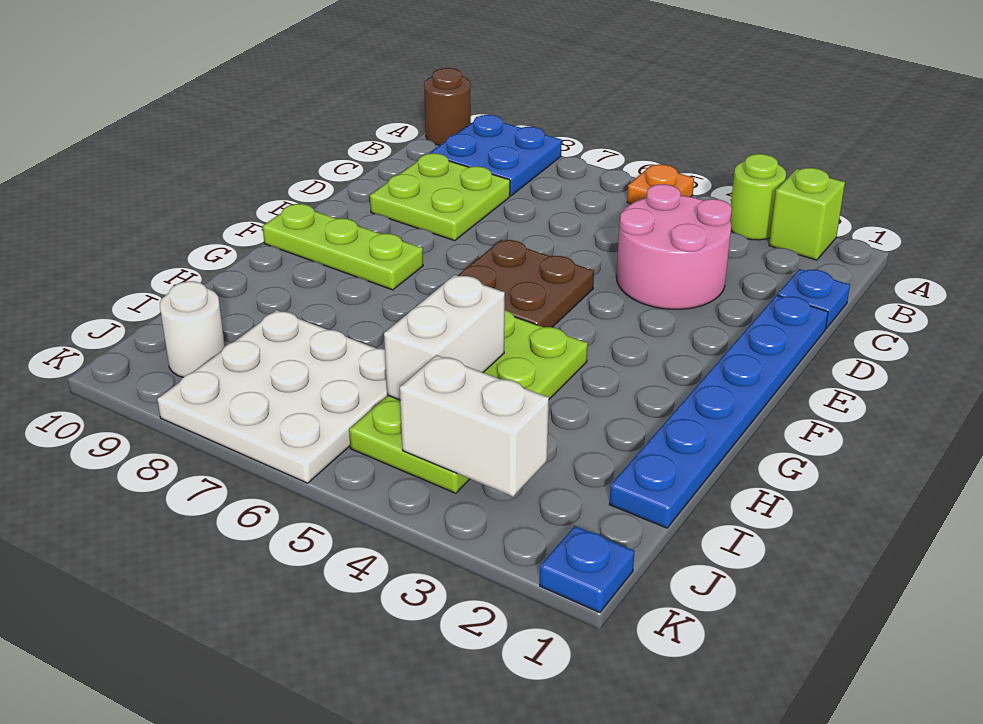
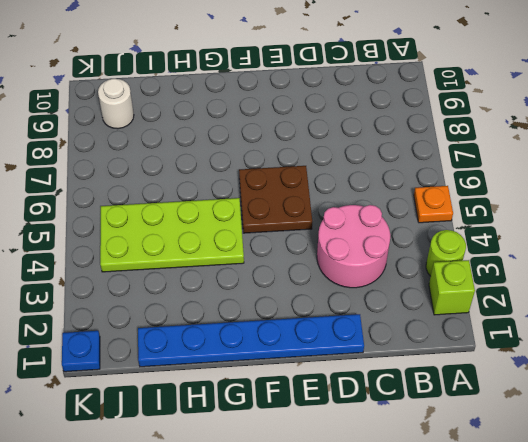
none -> blue 2x2 plate [429,115,562,196]
none -> brown 1x1 round brick [424,68,471,145]
none -> blue 1x1 plate [777,269,850,329]

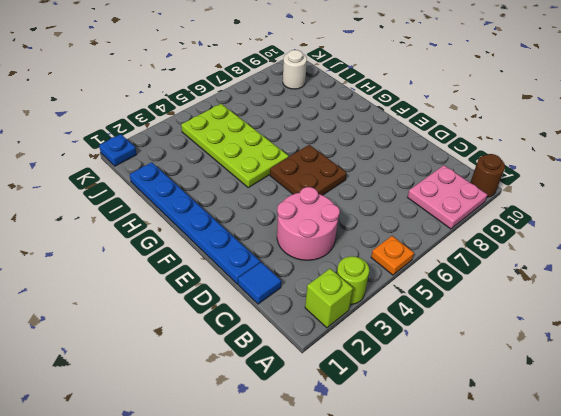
pink 2x2 plate [407,165,488,229] -> blue 2x2 plate [429,115,562,196]
blue 1x1 tile [238,262,281,304] -> blue 1x1 plate [777,269,850,329]
none -> lime 2x2 plate [370,153,510,241]
none -> lime 1x3 plate [263,204,423,290]
none -> white 3x3 plate [157,310,387,483]

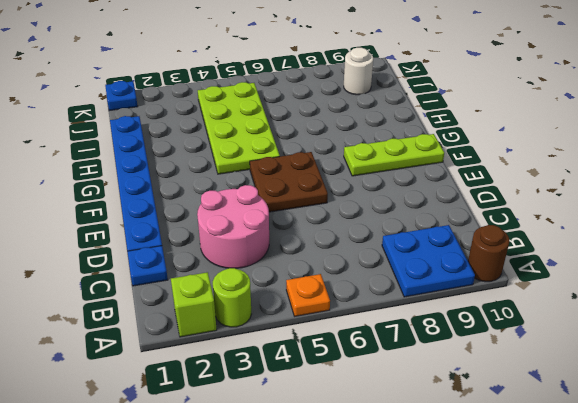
none -> lime 2x2 plate [370,153,510,241]
none -> white 3x3 plate [157,310,387,483]
none -> white 1x2 brick [384,275,505,400]

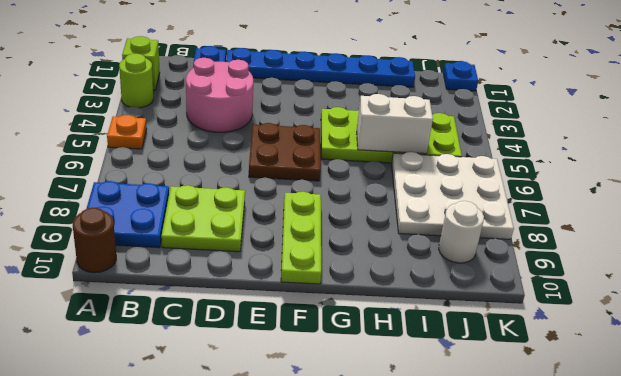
none -> white 1x2 brick [400,355,549,497]

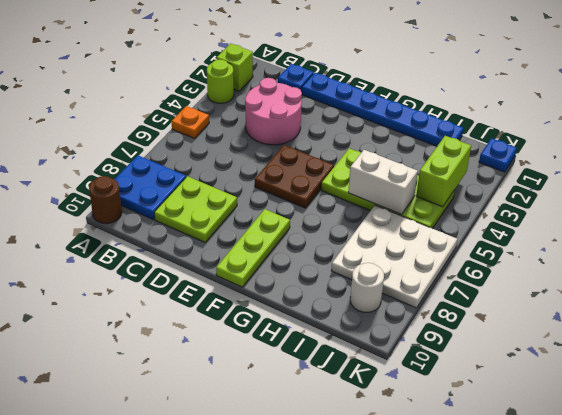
lime 1x2 brick [416,136,471,207] -> white 1x2 brick [400,355,549,497]

